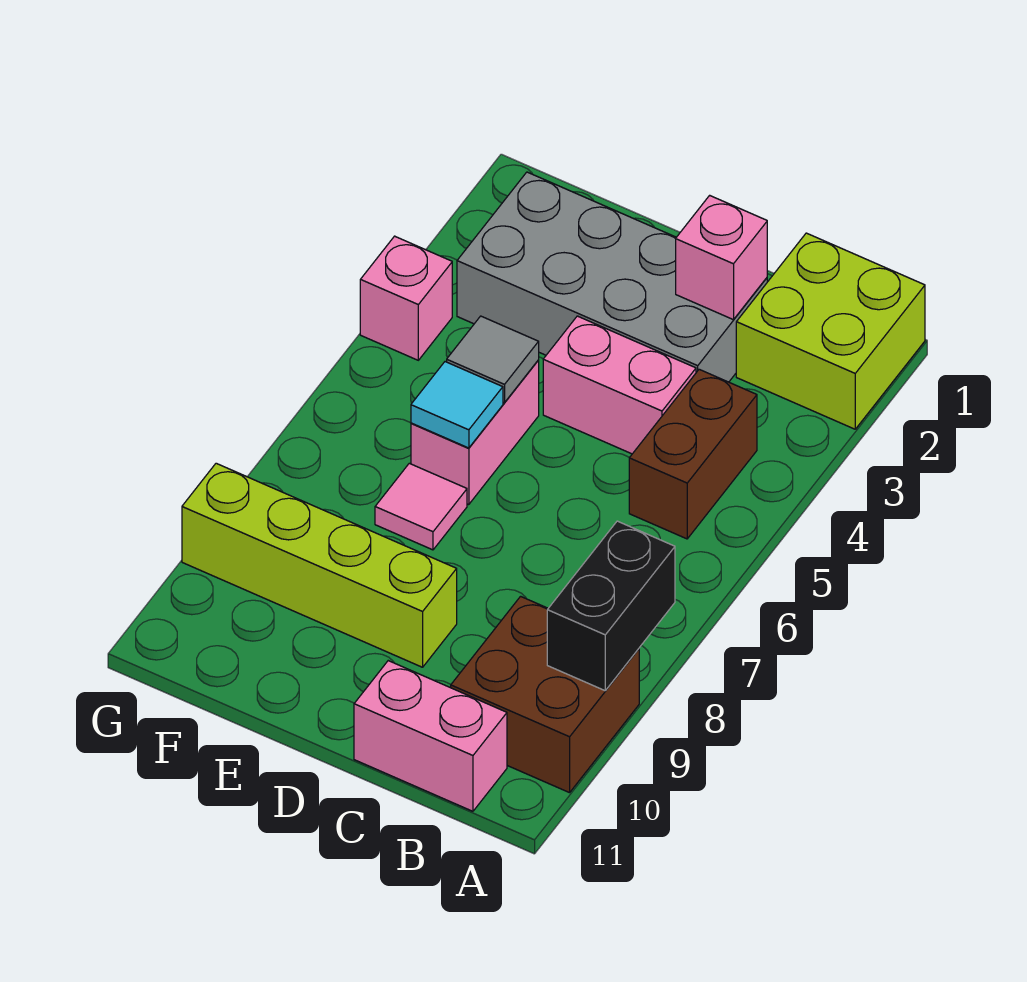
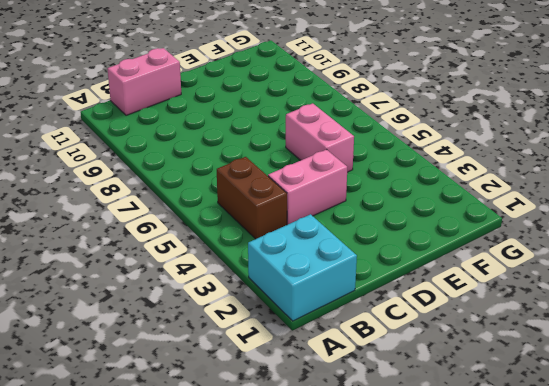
cyan 2x2 brick [248,214,357,321] -> lime 2x2 brick [736,233,925,429]
none -> brown 2x2 brick [451,596,639,793]
none -> grey 2x4 brick [457,172,767,382]
none -> lime 1x4 brick [182,463,457,667]

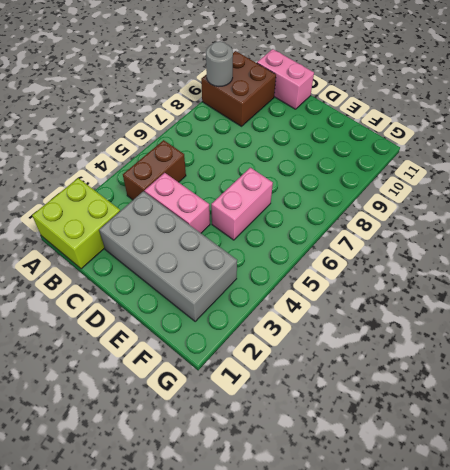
grey 1x1 round brick [206,41,233,87] -> black 1x2 brick [547,521,675,691]
none -> lime 1x4 brick [182,463,457,667]
none -> pink 1x1 tile [375,463,467,550]
none -> pink 1x1 brick [360,236,452,360]

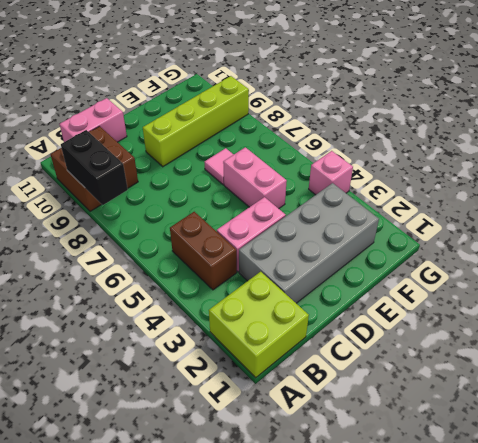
none -> pink 1x1 brick [676,195,767,320]
none -> grey 1x1 tile [447,316,539,403]
none -> cyan 1x1 tile [411,362,503,448]

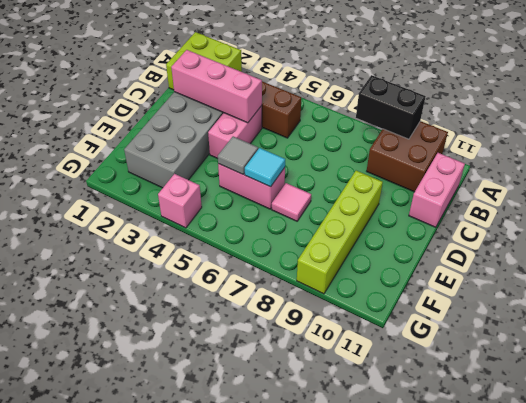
pink 1x3 brick [171,50,262,123] -> pink 1x1 brick [676,195,767,320]

